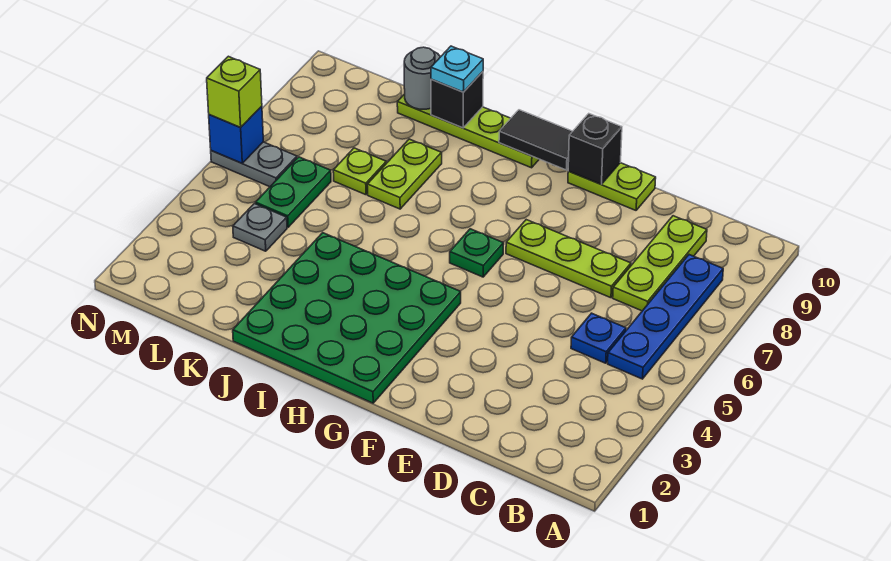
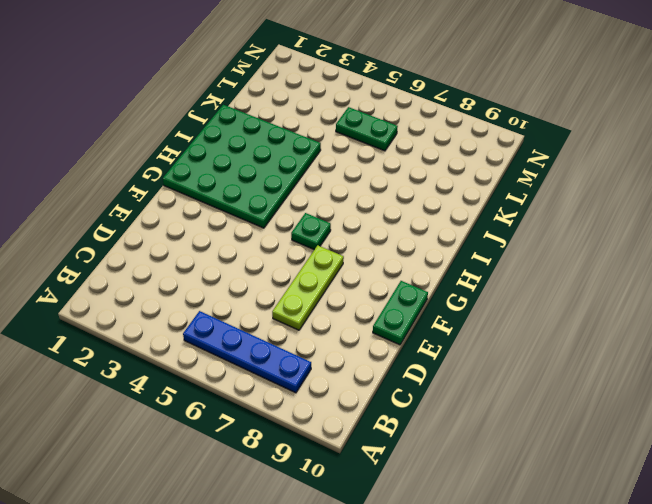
green 1x2 plate [373,281,428,345] -> lime 1x2 plate [568,163,656,210]
none -> blue 1x1 plate [571,313,626,363]
none -> lime 1x3 plate [613,216,707,311]
none -> lime 1x4 plate [397,94,539,168]

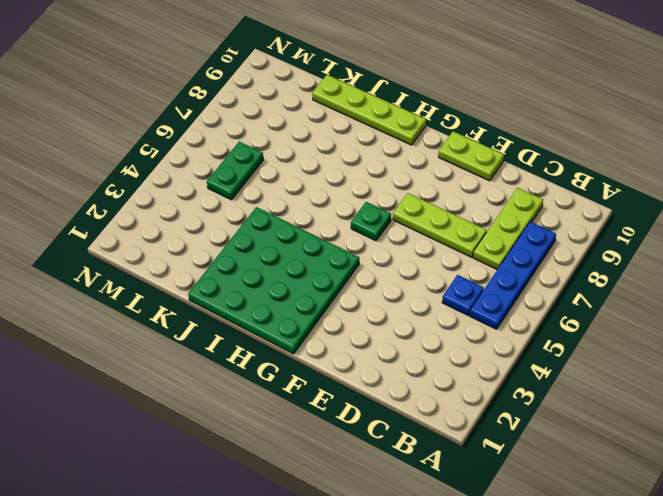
none -> lime 1x2 plate [367,139,442,209]
none -> lime 1x1 plate [333,148,386,195]
none -> grey 1x1 plate [233,204,287,251]

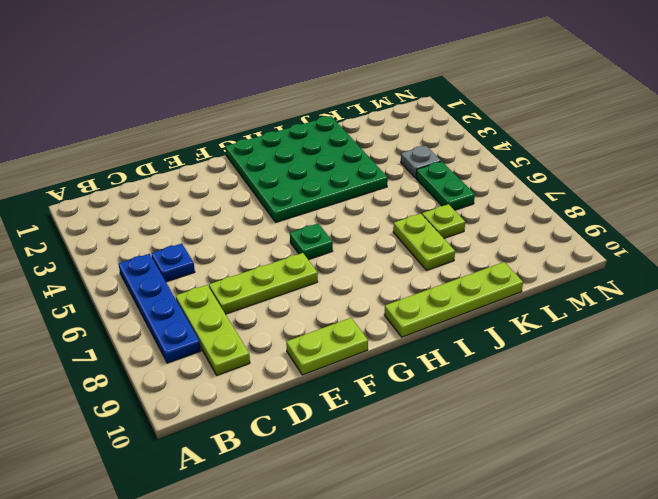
none -> grey 1x2 plate [211,142,297,187]
none -> black 1x1 brick [568,114,622,184]
none -> black 1x2 tile [499,110,573,170]

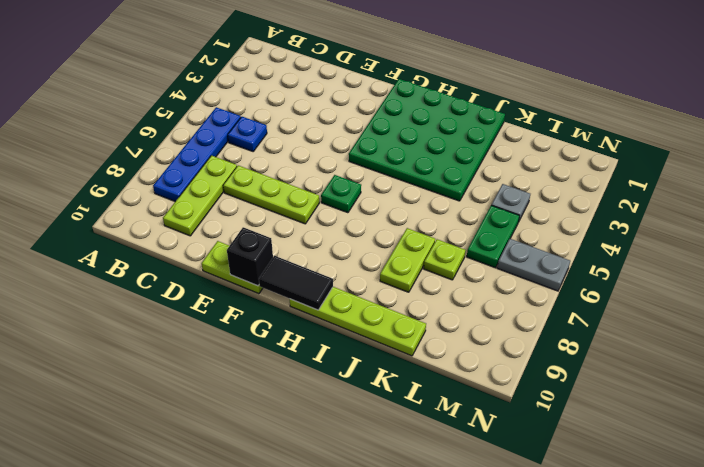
none -> black 1x1 brick [431,72,483,128]
none -> grey 1x1 round brick [404,47,440,109]
none -> blue 1x1 brick [209,106,263,163]

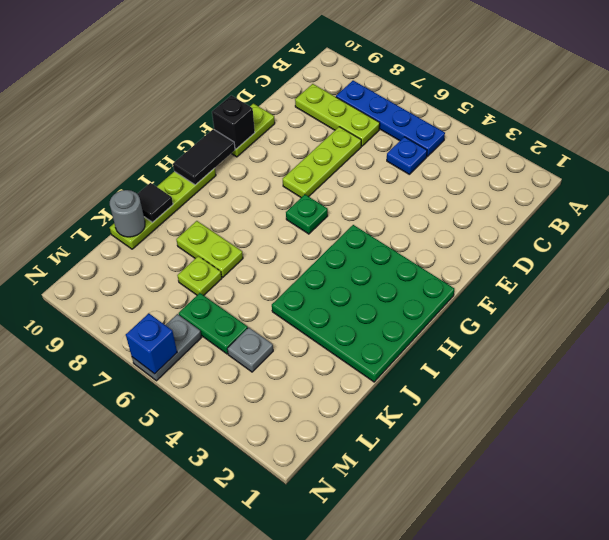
black 1x1 tile [138,183,173,222] -> black 1x1 brick [431,72,483,128]
none -> cyan 1x1 plate [431,46,483,92]
none -> lime 1x1 brick [207,56,262,128]

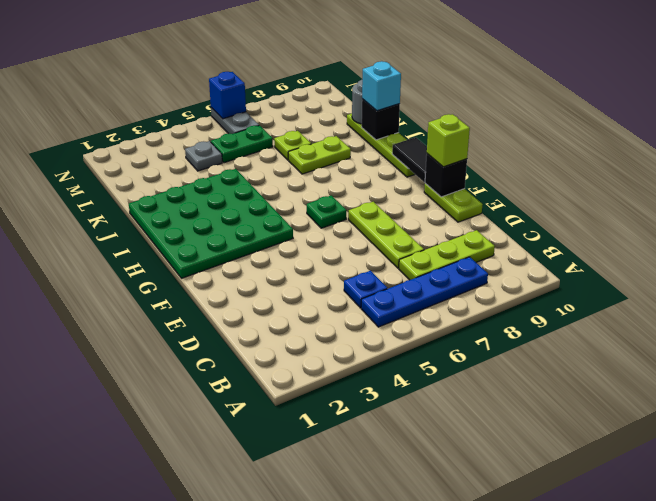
lime 1x1 brick [427,114,470,167] -> lime 1x1 brick moved to [207,56,262,128]
cyan 1x1 brick [362,61,401,111] -> cyan 1x1 plate [431,46,483,92]

